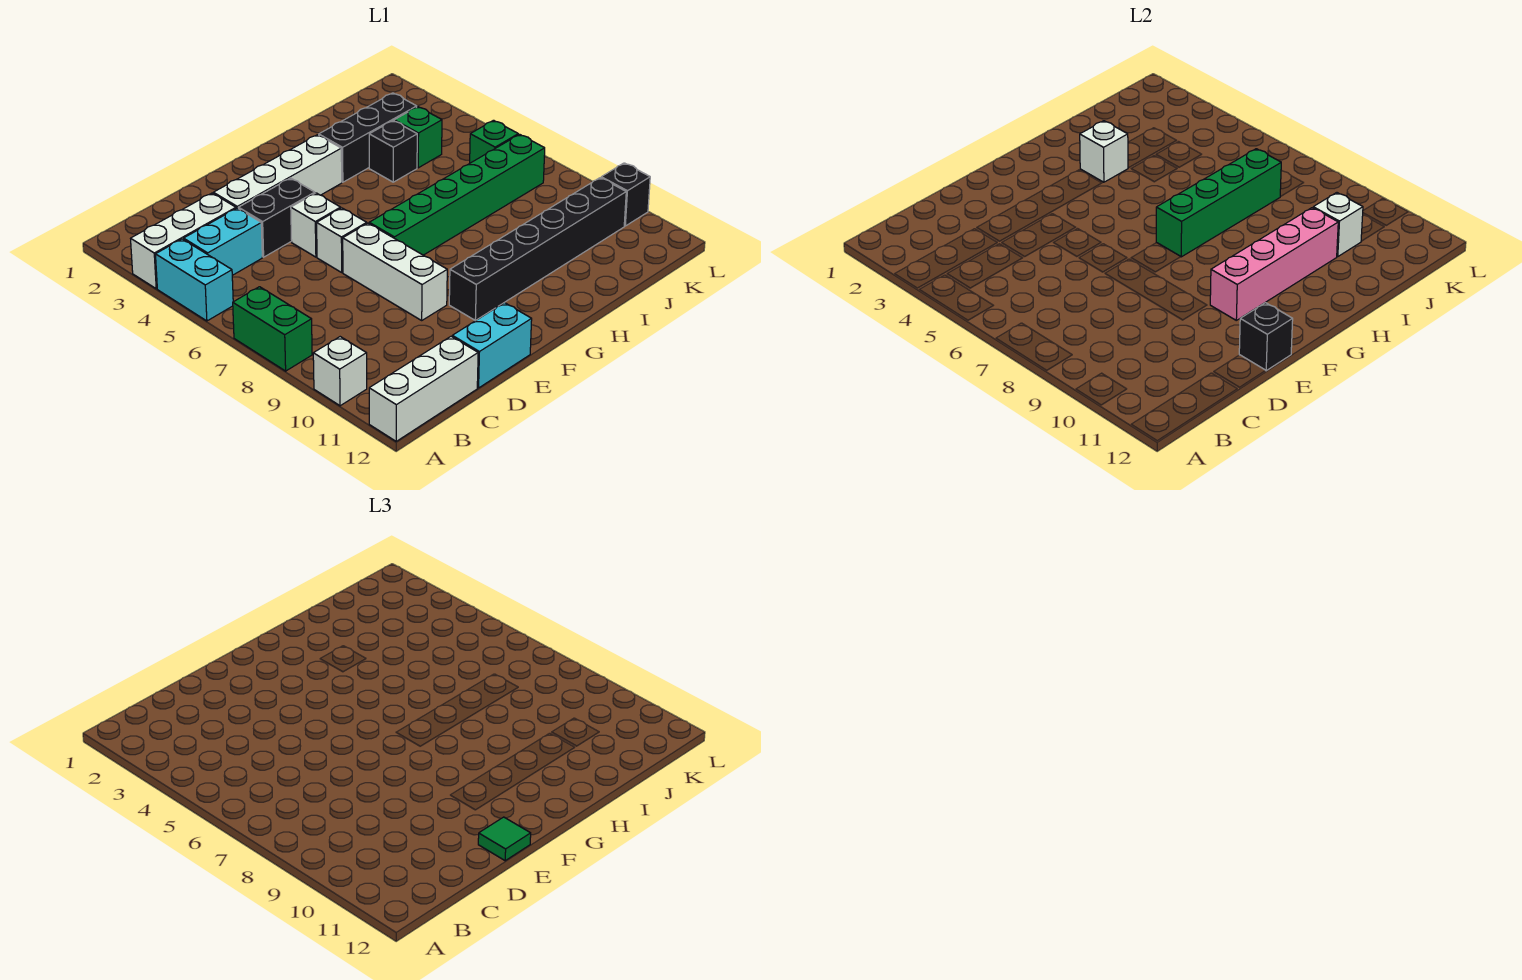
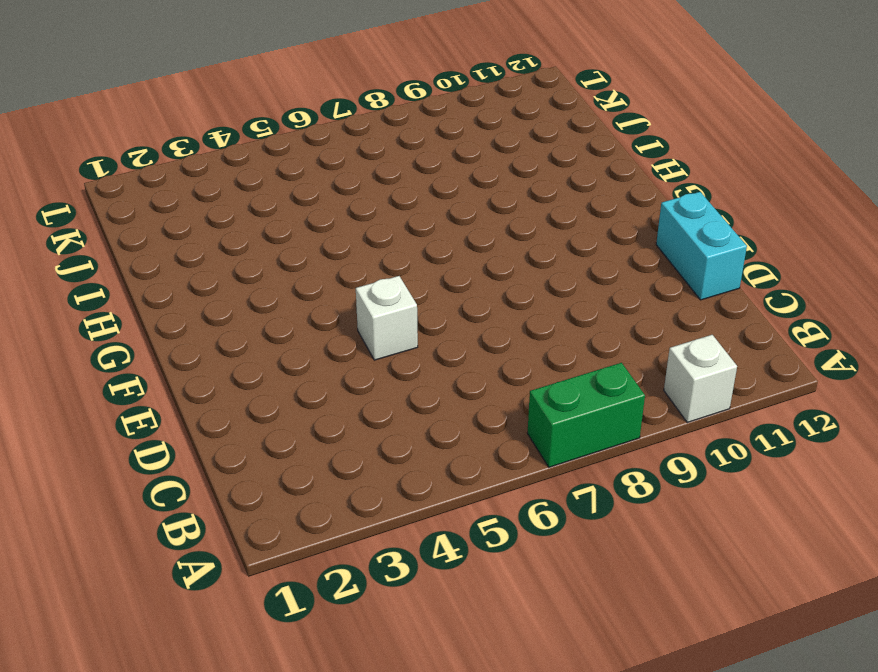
none -> white 1x3 brick [131,193,236,289]
none -> cyan 1x2 brick [156,239,233,321]
none -> white 1x3 brick [369,336,478,441]

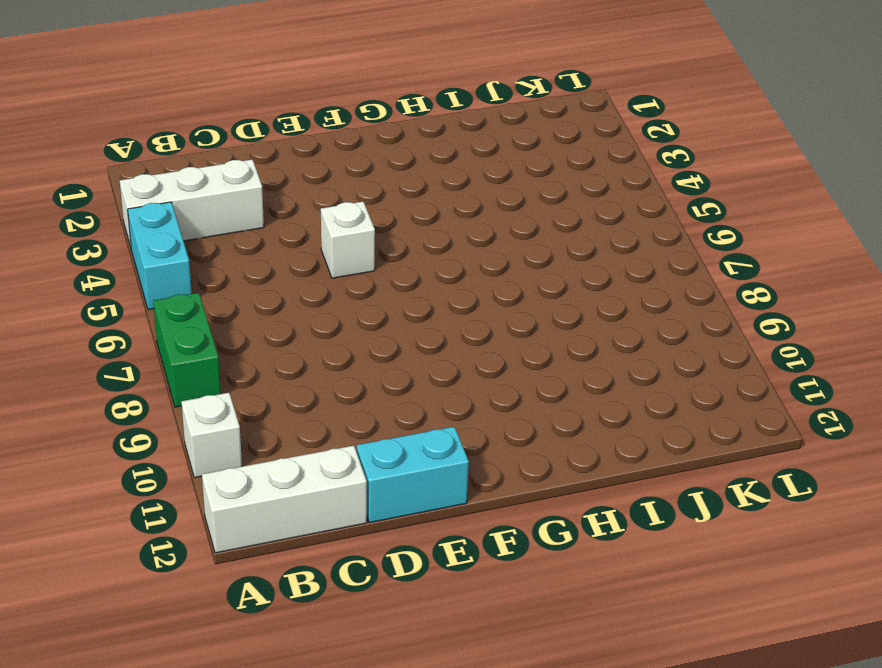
none -> cyan 1x2 brick [184,208,262,275]
none -> white 1x4 brick [213,135,342,209]
none -> black 1x2 brick [238,178,315,257]

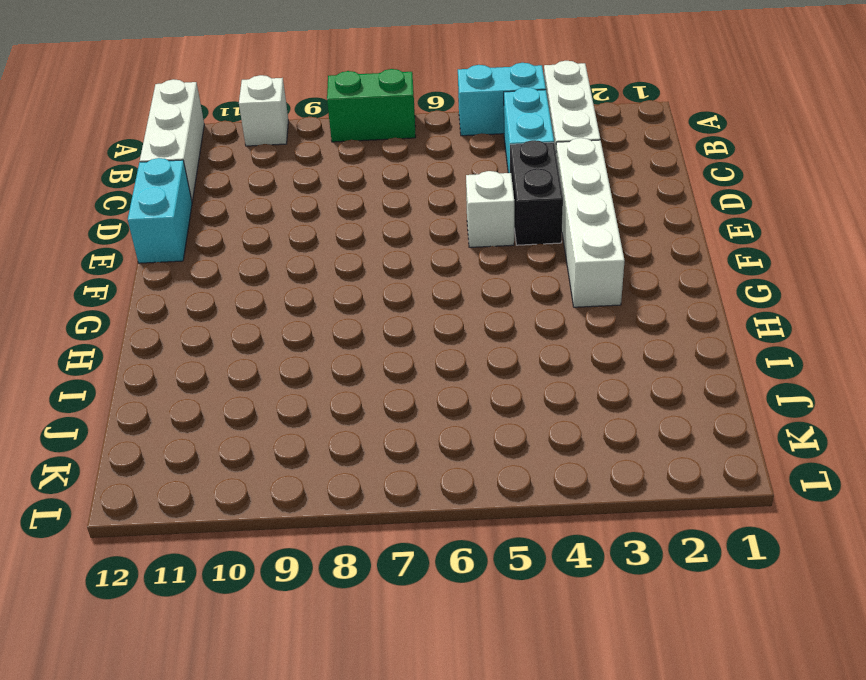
none -> white 1x1 brick [317,208,367,272]
none -> white 1x3 brick [343,223,447,320]
none -> green 1x6 brick [369,134,545,255]

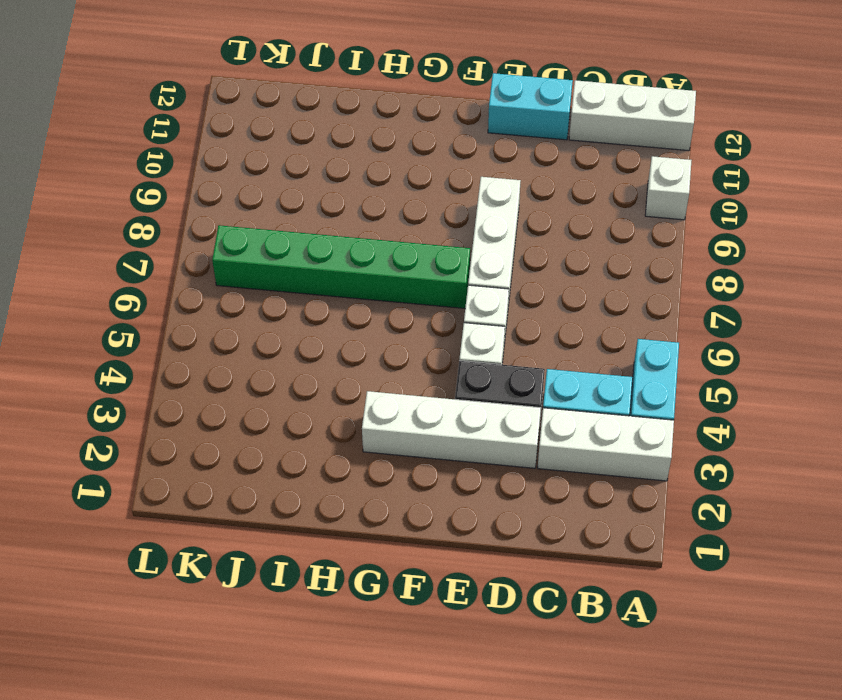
none -> green 1x2 brick [233,287,312,371]
none -> black 1x6 brick [449,178,626,321]
none -> black 1x3 brick [319,93,417,182]

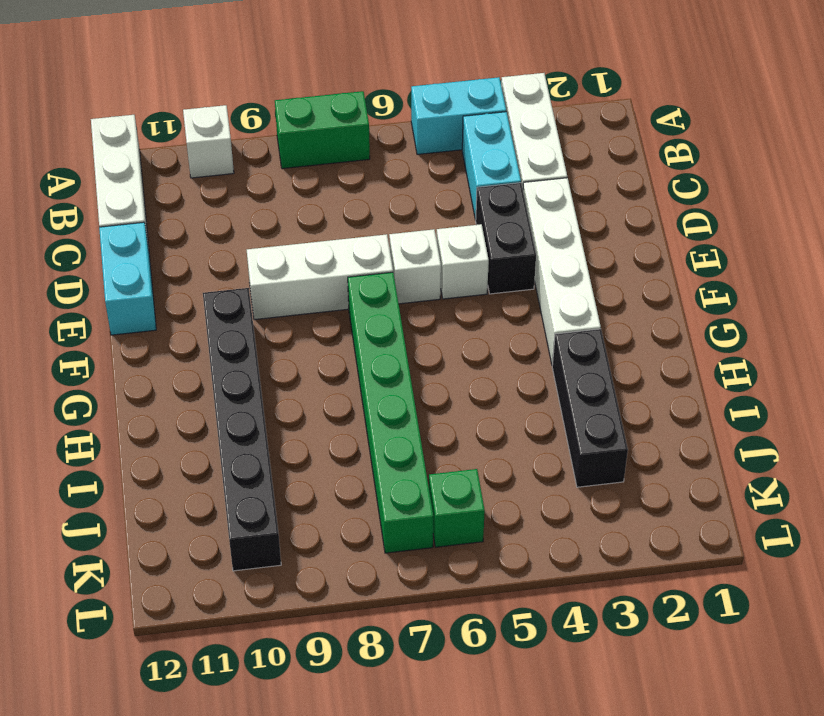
none -> black 1x1 brick [369,121,417,182]
none -> green 1x1 brick [394,107,442,168]
none -> black 1x1 brick [601,163,650,226]

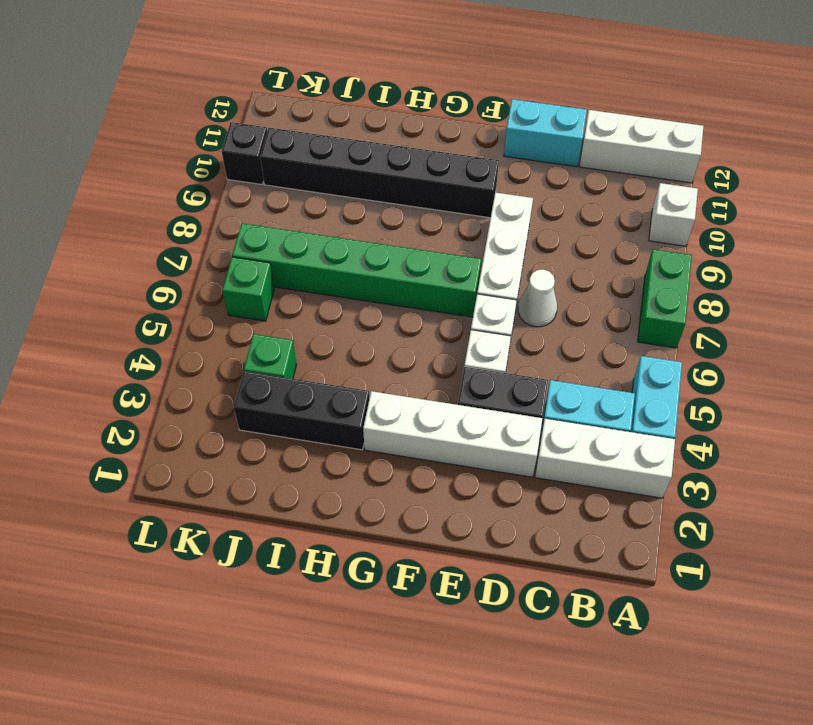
white 1x1 cone [518,270,557,327] -> none
none -> black 1x1 brick [369,121,417,182]
none -> black 1x1 brick [1239,303,1293,371]
none -> pink 1x4 brick [1210,208,1338,320]

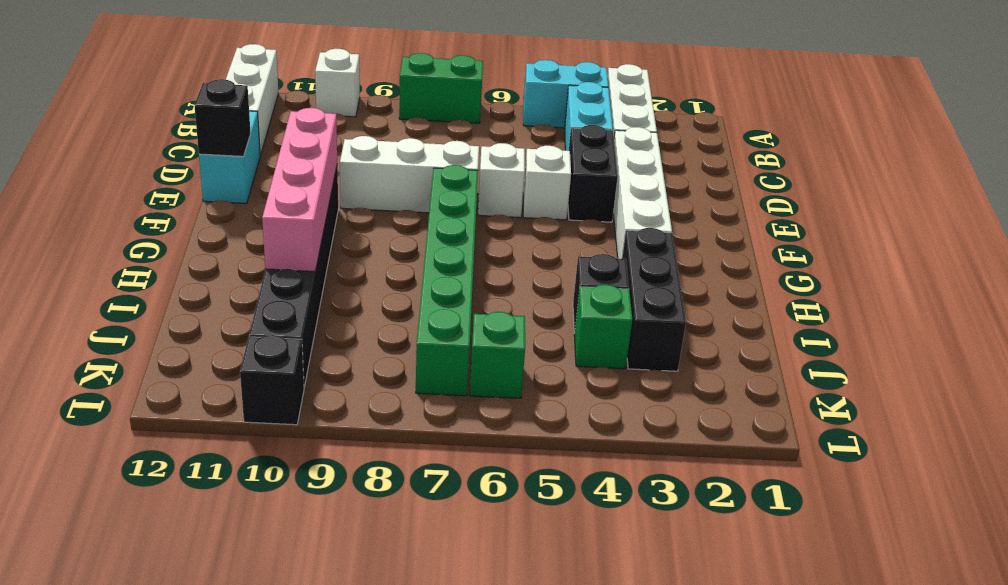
none -> green 1x4 brick [1156,149,1281,257]
none -> white 1x1 brick [1080,121,1128,182]
none -> white 1x1 brick [1313,193,1363,257]

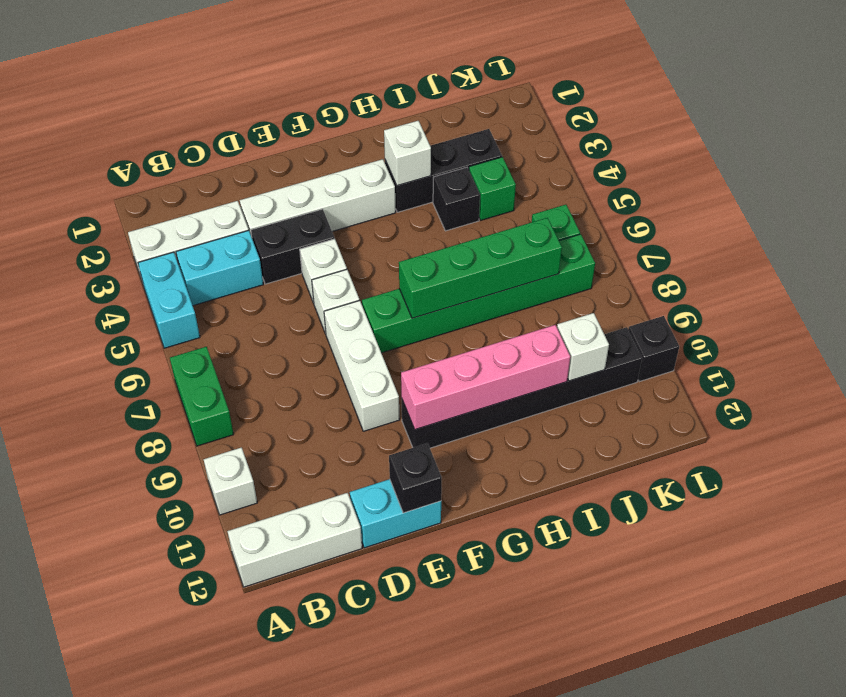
none -> green 1x1 tile [478,817,531,861]

